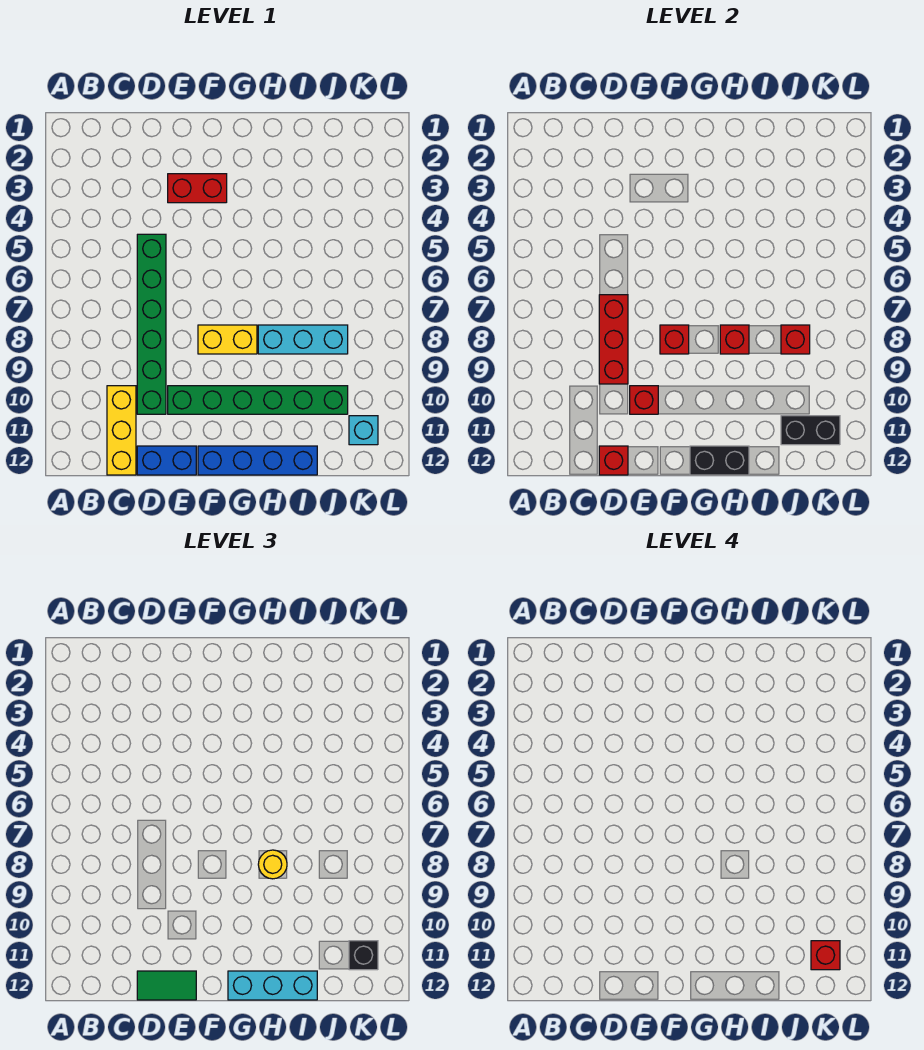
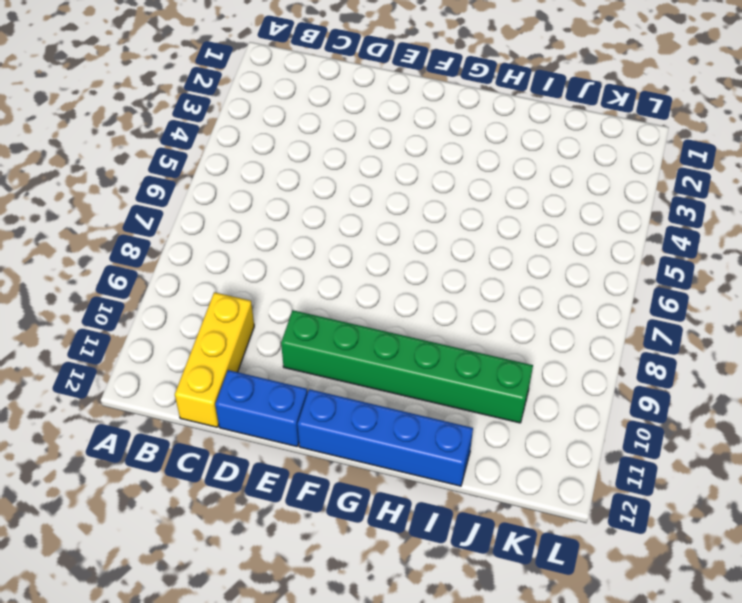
none -> green 1x6 brick [137,234,166,414]
none -> red 1x2 brick [168,174,227,203]
none -> yellow 1x2 brick [198,325,257,354]

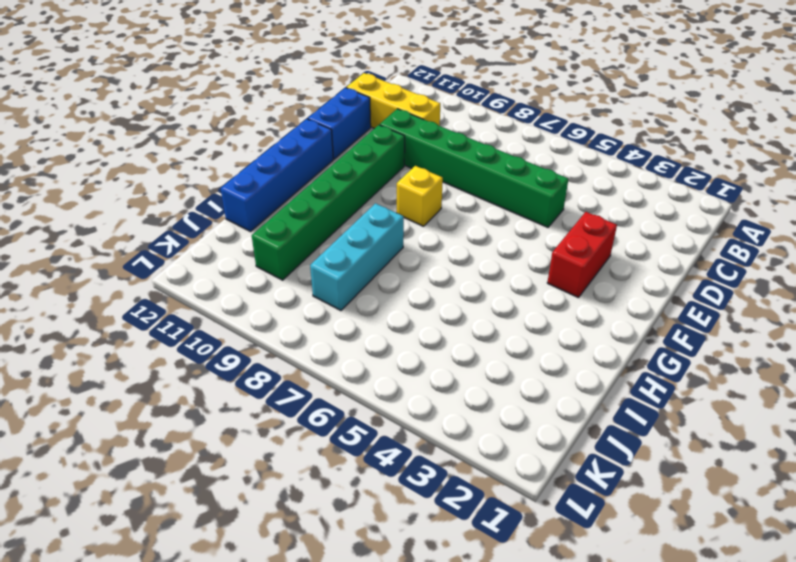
yellow 1x1 brick [397,166,443,226] -> yellow 1x2 brick [198,325,257,354]
none -> cyan 1x1 brick [349,416,378,445]
none -> red 1x3 brick [599,295,628,384]
none -> red 1x1 brick [599,446,628,475]

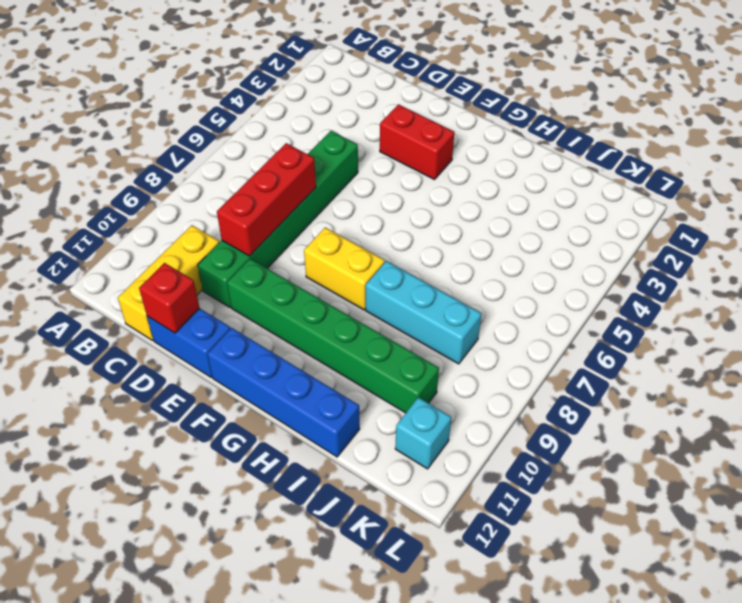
none -> red 1x1 brick [630,386,658,414]
none -> red 1x1 brick [660,325,689,354]
none -> black 1x2 brick [690,446,749,475]

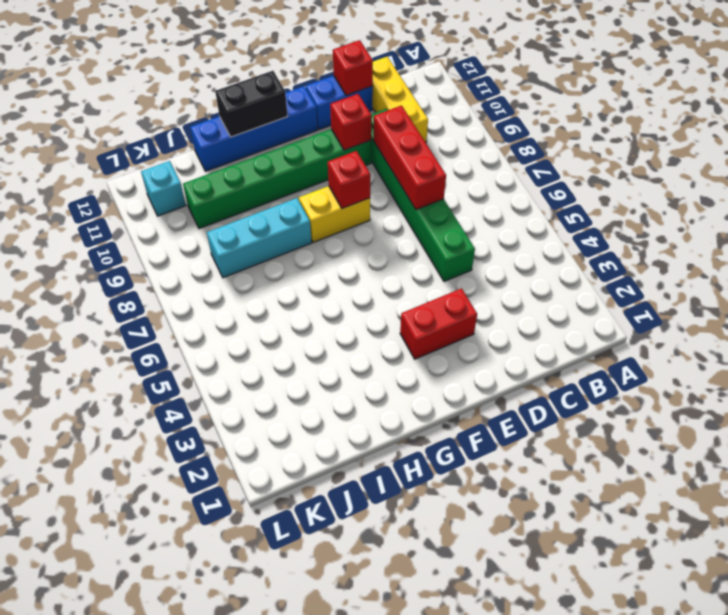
none -> red 1x1 brick [720,325,749,354]
none -> red 1x1 brick [781,325,810,354]
none -> black 1x2 brick [781,416,840,445]

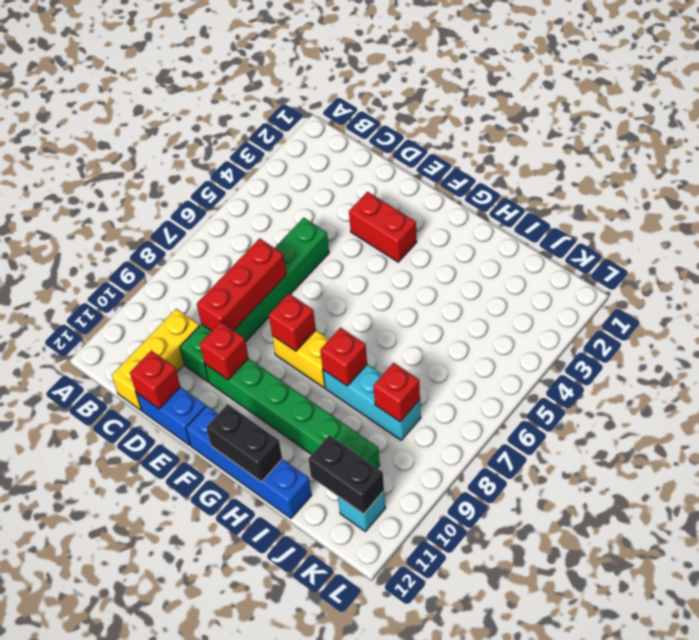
none -> green 1x2 tile [137,971,196,1000]
none -> cyan 1x3 brick [228,971,317,1000]
none -> yellow 1x1 round brick [258,850,287,879]

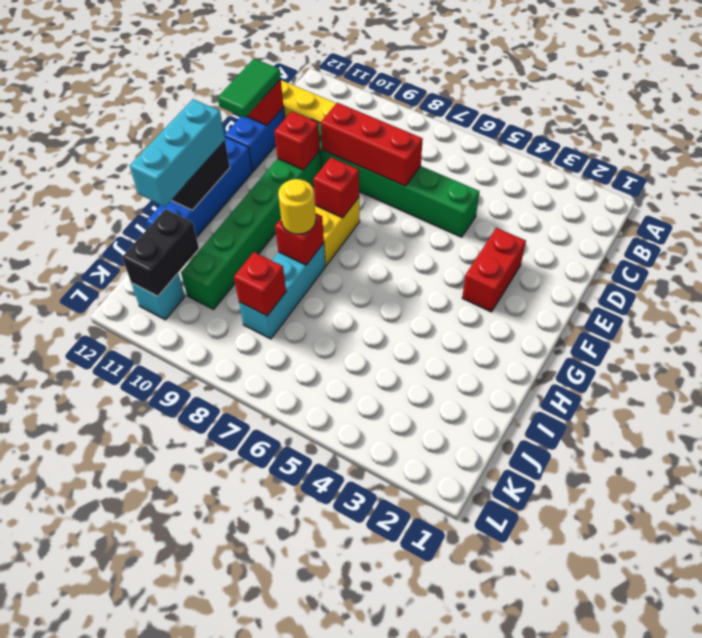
none -> black 1x1 brick [349,941,378,970]
none -> red 1x1 brick [811,941,840,970]

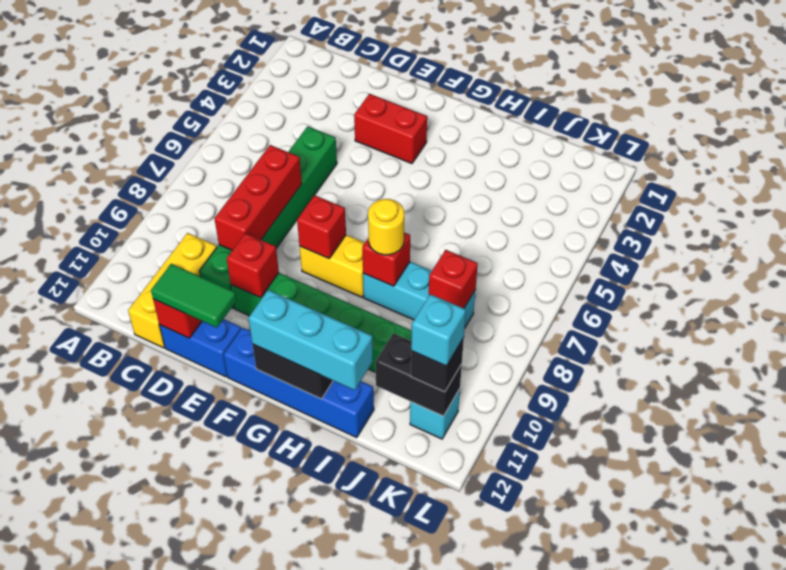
cyan 1x1 brick [411,294,466,366] -> red 1x1 brick [811,941,840,970]

